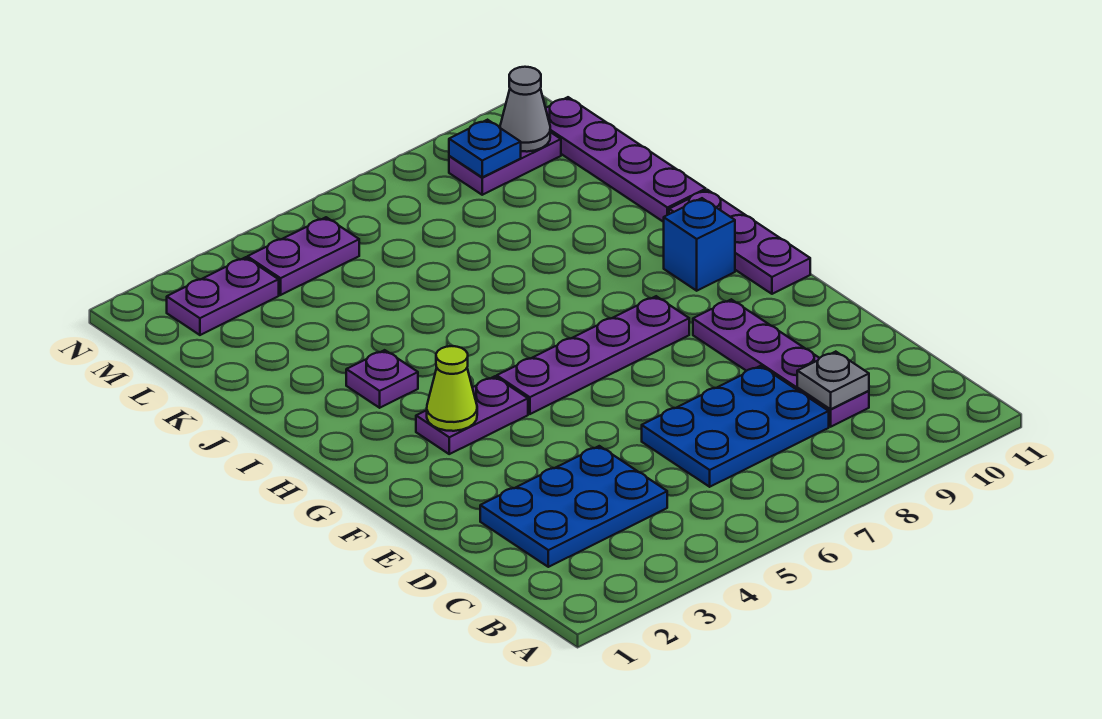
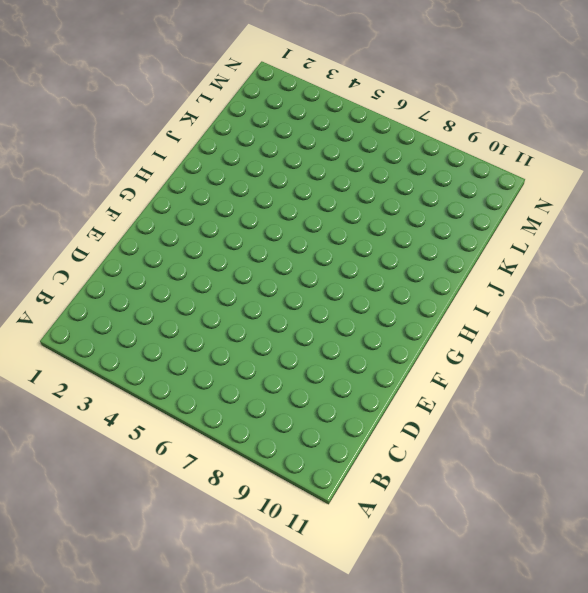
none -> blue 2x3 plate [480,446,667,567]
none -> blue 2x3 plate [642,366,829,487]
none -> purple 1x4 plate [693,299,869,427]

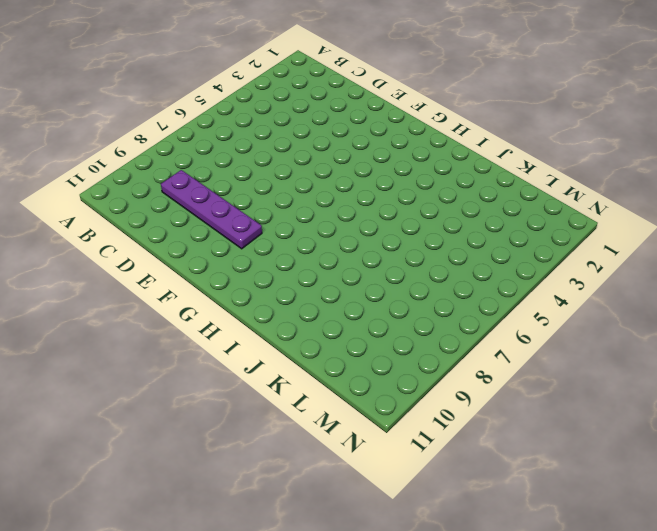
none -> blue 2x3 plate [480,446,667,567]
none -> blue 2x3 plate [642,366,829,487]
none -> purple 1x2 plate [416,376,528,454]

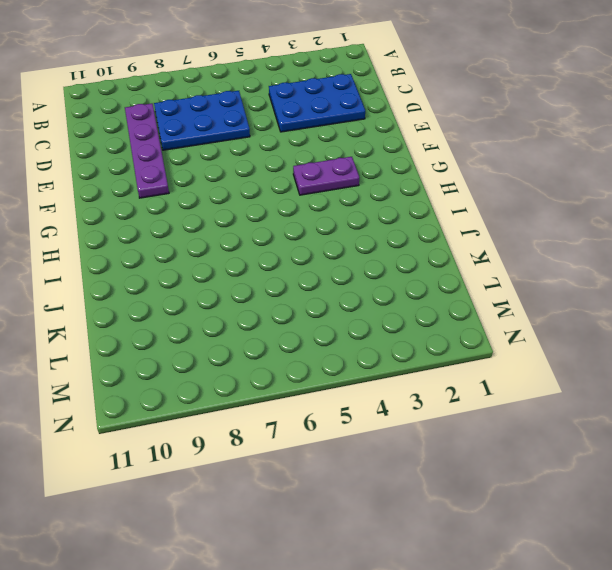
none -> purple 1x4 plate [497,296,689,414]
none -> purple 1x3 plate [669,190,810,294]
none -> blue 1x1 brick [664,198,735,291]

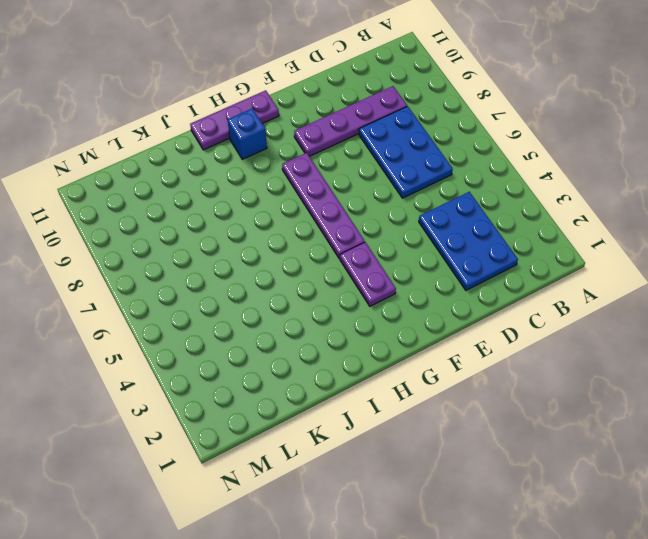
none -> purple 1x1 plate [346,350,418,408]
none -> purple 1x4 plate [546,97,706,222]
none -> purple 1x2 plate [167,257,279,335]

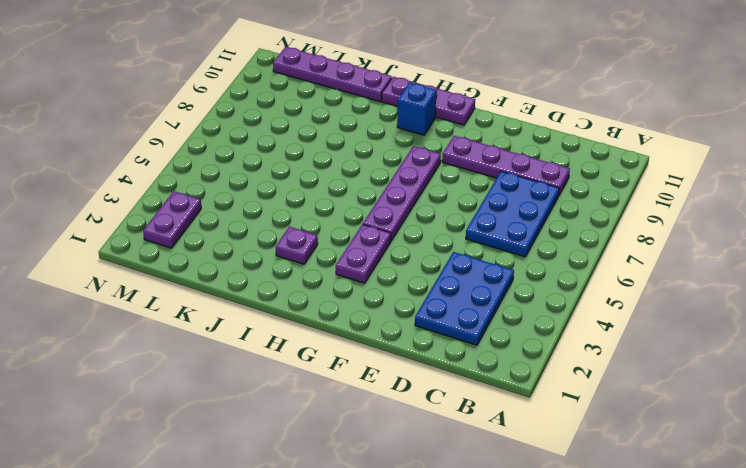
none -> purple 1x2 plate [247,217,359,295]
none -> purple 1x2 plate [449,132,561,195]
none -> grey 1x1 plate [797,352,869,409]

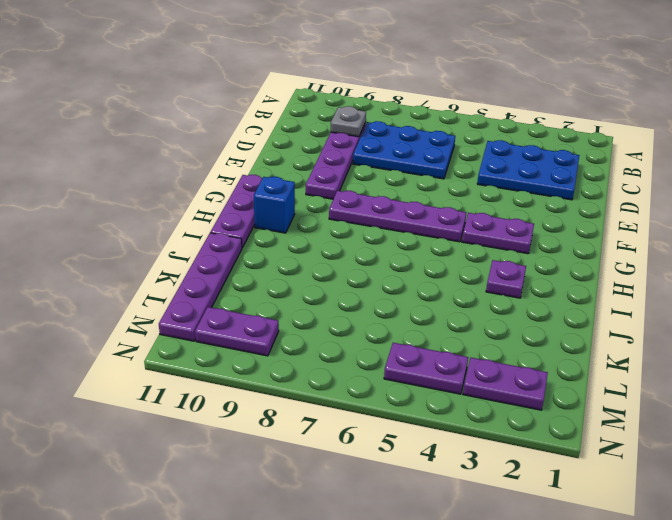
none -> lime 1x1 cone [427,346,477,431]
none -> blue 1x1 plate [449,120,521,177]
none -> grey 1x1 cone [500,67,550,152]

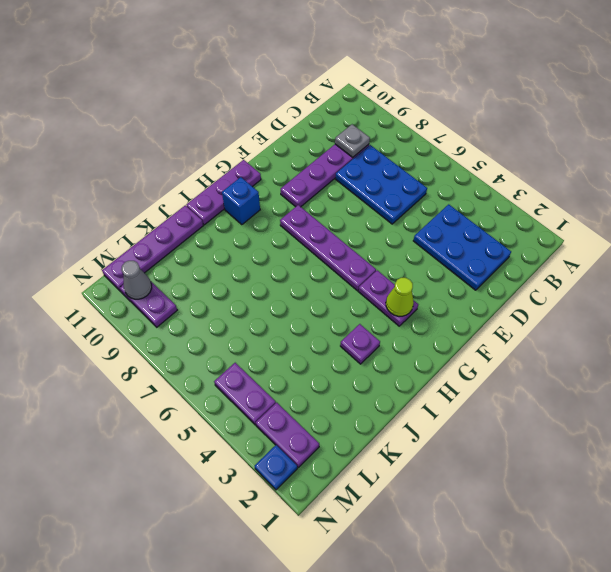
blue 1x1 plate [255,445,297,490] -> blue 1x1 plate moved to [449,120,521,177]

